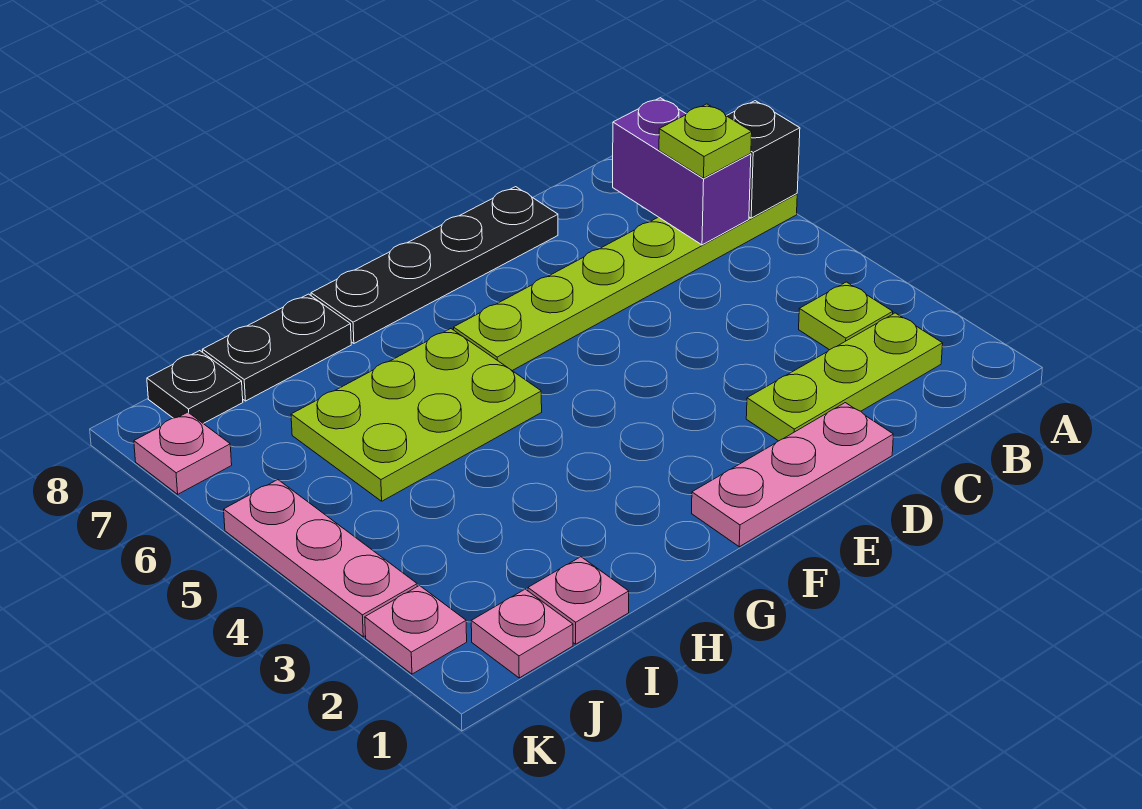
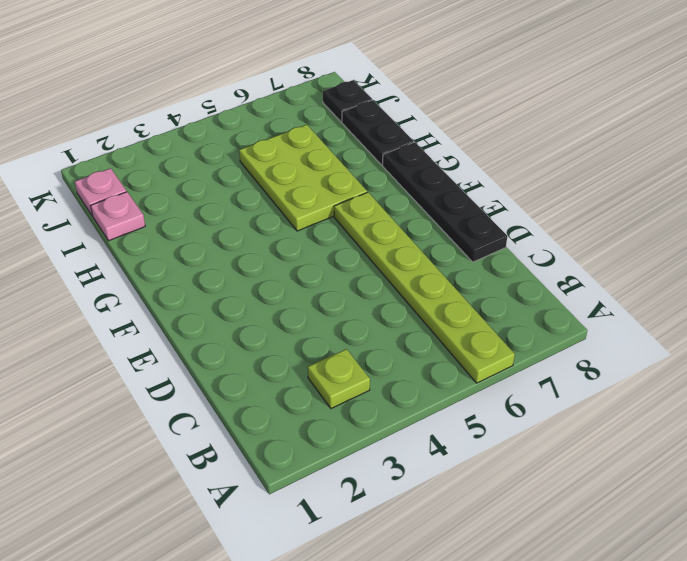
none -> lime 1x3 plate [746,313,943,441]
none -> pink 1x3 plate [692,403,893,547]
none -> pink 1x1 plate [365,585,467,674]

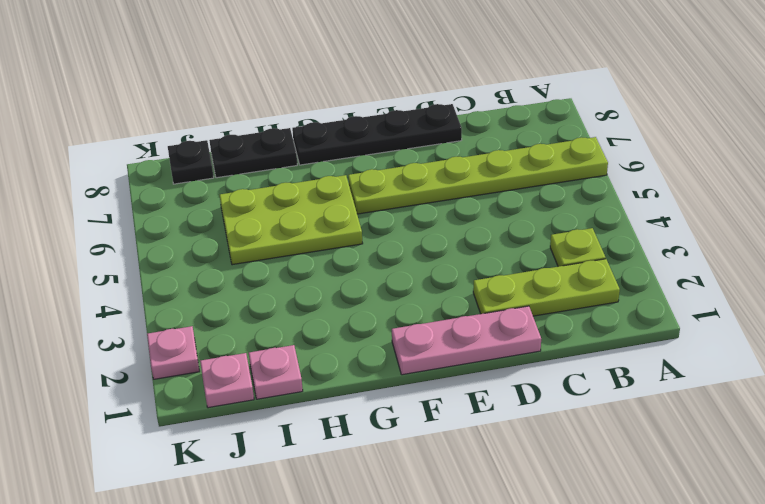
none -> pink 1x3 plate [224,480,417,637]
none -> pink 1x1 plate [134,412,232,494]
none -> black 1x1 brick [727,101,800,218]

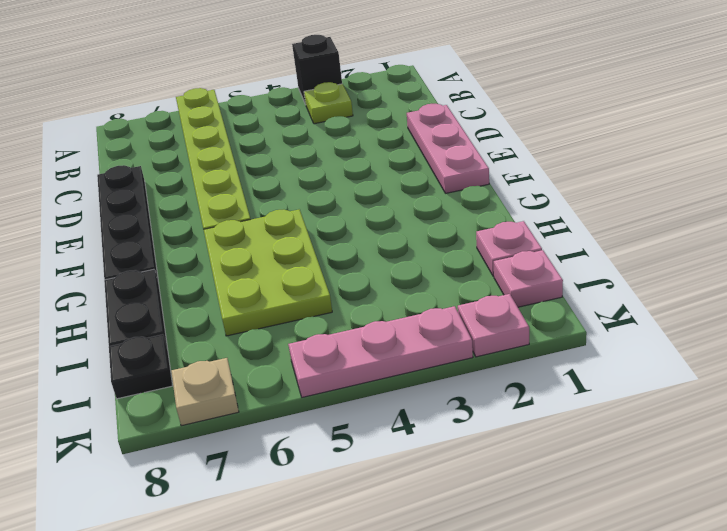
black 1x1 brick [292,35,342,104] -> black 1x1 brick moved to [727,101,800,218]
tan 1x1 plate [171,358,239,426] -> pink 1x1 plate [134,412,232,494]
none -> lime 1x3 plate [746,313,943,441]
none -> purple 1x2 brick [613,98,751,245]
none -> lime 1x1 plate [659,104,752,178]

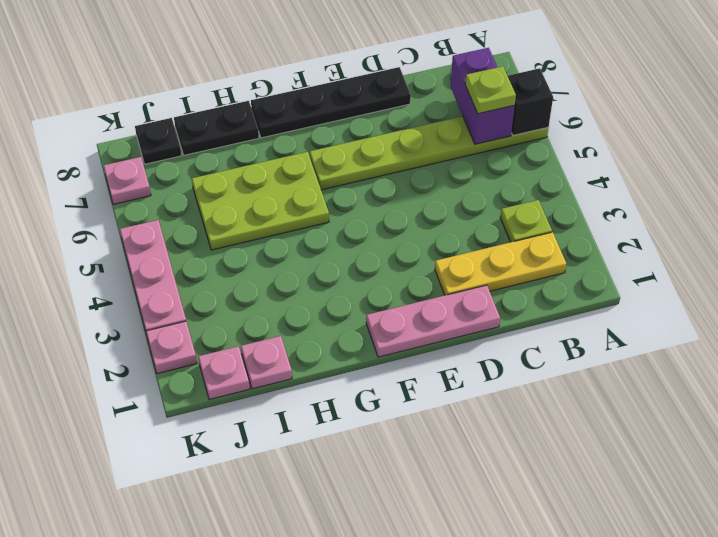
yellow 1x3 plate [435,232,566,295] -> lime 1x3 plate [746,313,943,441]

